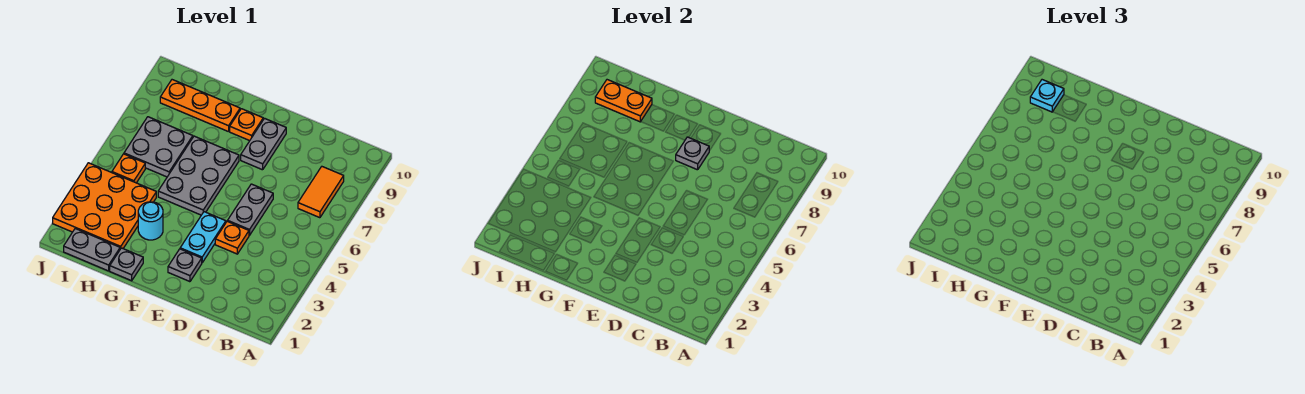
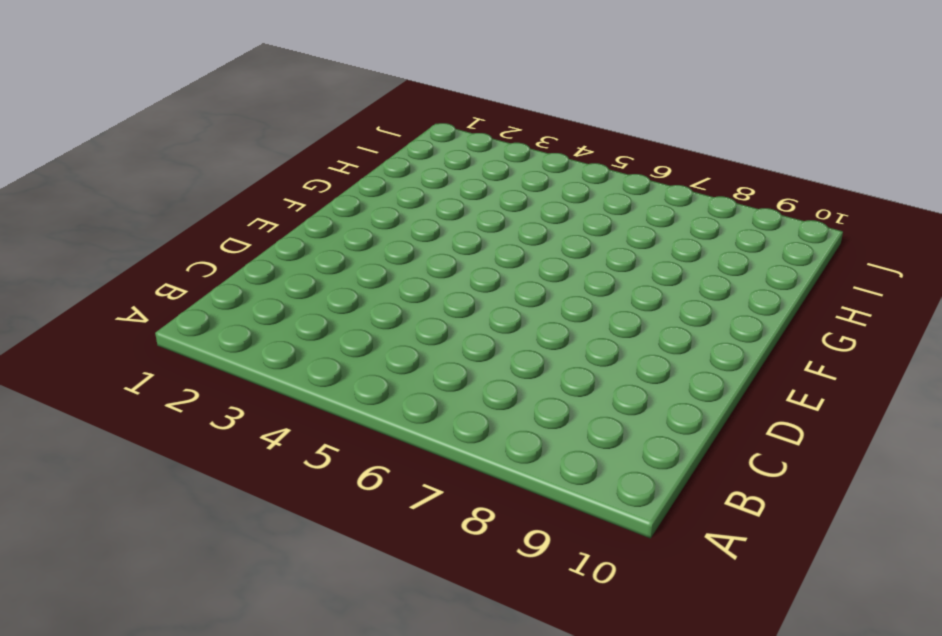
none -> orange 1x2 tile [298,167,344,218]
none -> orange 1x1 plate [215,221,249,254]
none -> grey 1x2 plate [228,184,273,235]

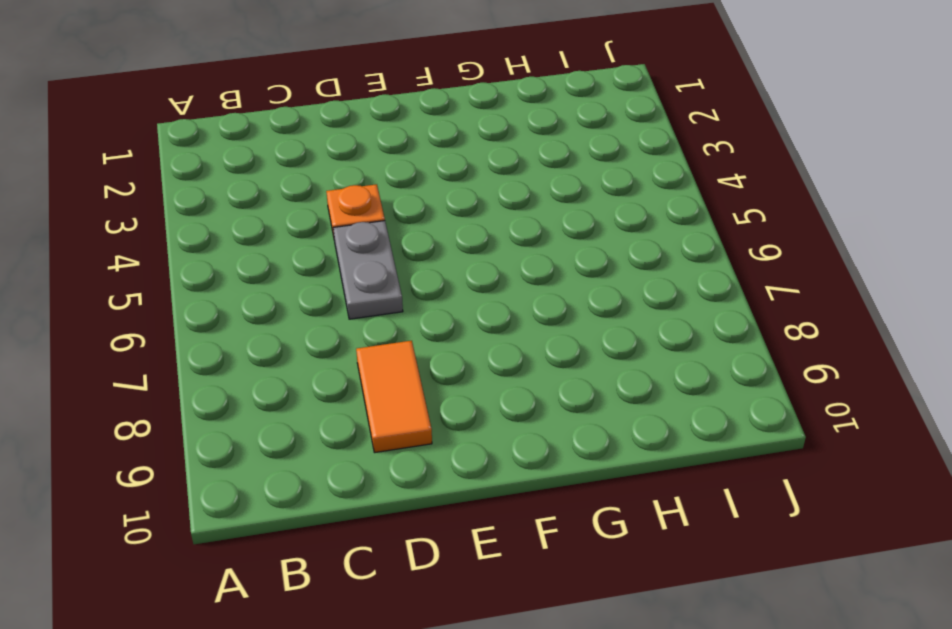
orange 1x2 tile [356,341,432,453] -> orange 1x2 tile moved to [298,167,344,218]
none -> grey 1x1 plate [168,249,202,282]
none -> cyan 1x2 plate [180,212,226,263]
none -> grey 1x2 plate [241,118,286,170]

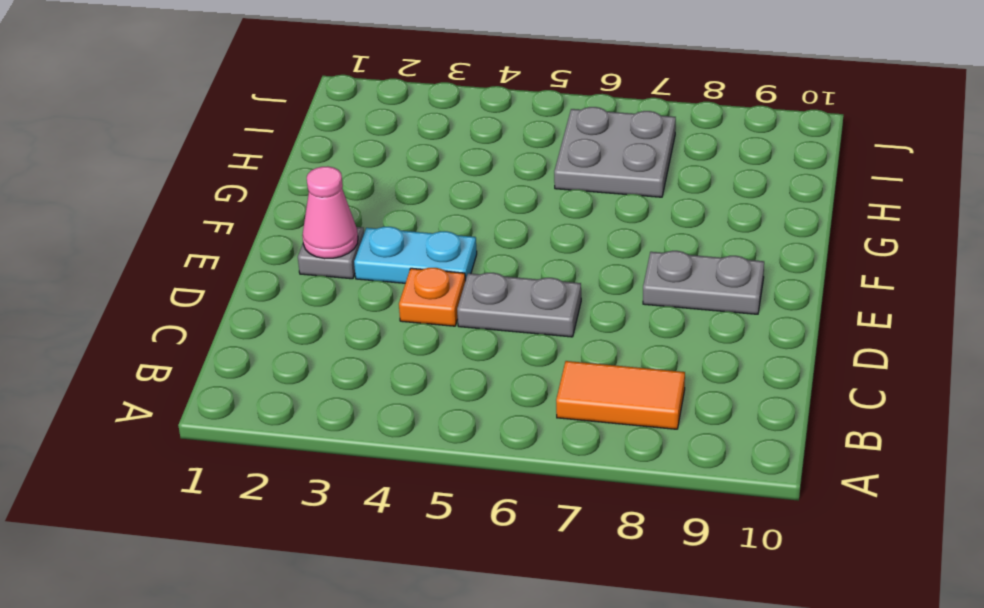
pink 1x1 cone [302,166,358,259] -> none
none -> grey 2x3 plate [158,136,239,215]
none -> orange 1x1 plate [230,109,263,141]
none -> grey 1x1 plate [110,248,143,281]

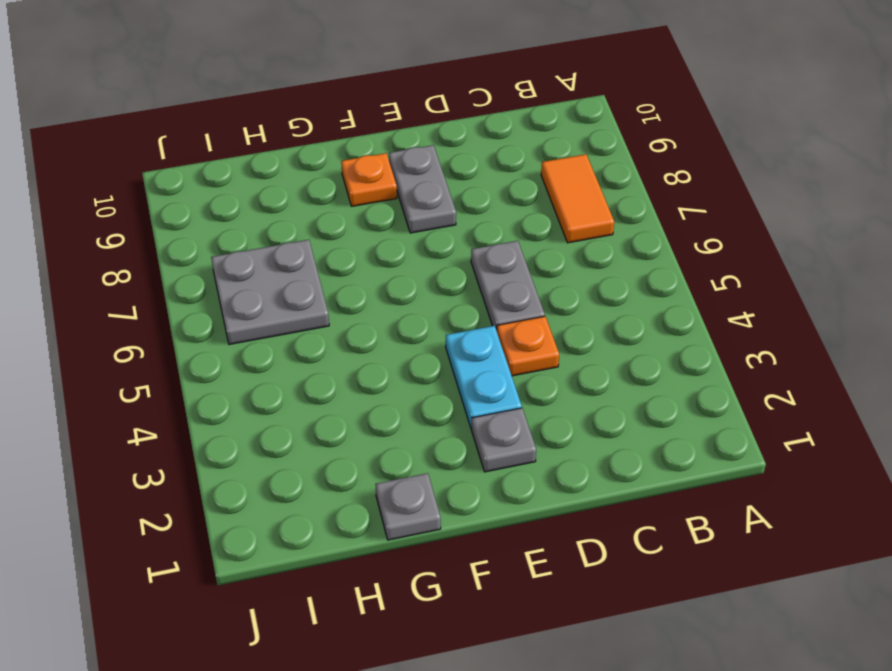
none -> grey 2x3 plate [158,136,239,215]
none -> cyan 1x1 round brick [138,202,163,240]
none -> orange 1x3 plate [160,80,240,132]

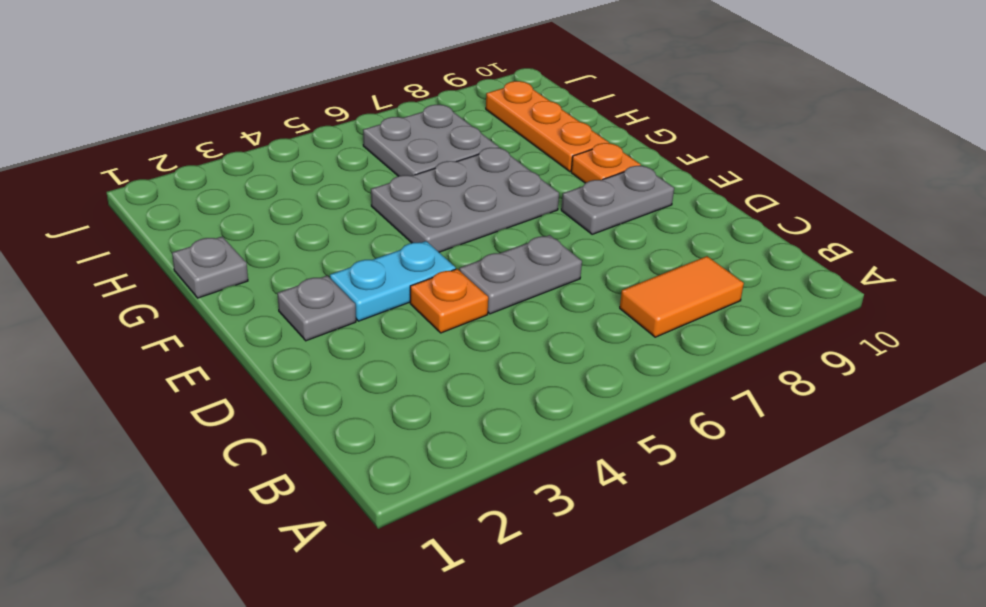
none -> cyan 1x1 round brick [138,202,163,240]
none -> grey 1x2 plate [64,229,120,271]
none -> orange 3x3 plate [53,163,156,249]

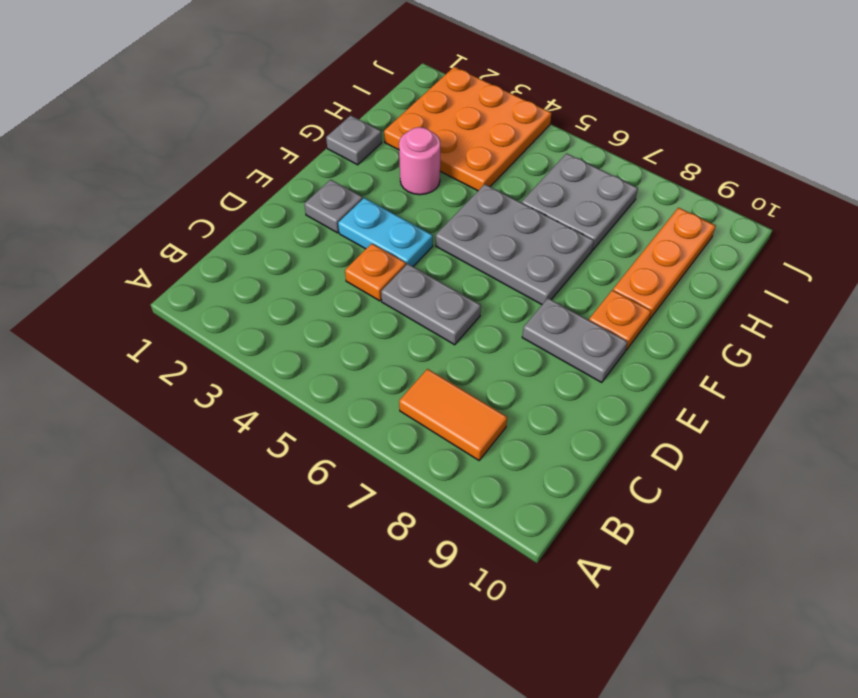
pink 1x1 round brick [399,127,440,195] -> cyan 1x1 round brick [138,202,163,240]
none -> grey 1x2 plate [64,229,120,271]
none -> orange 1x1 plate [112,154,145,183]
none -> grey 1x1 plate [676,137,709,170]

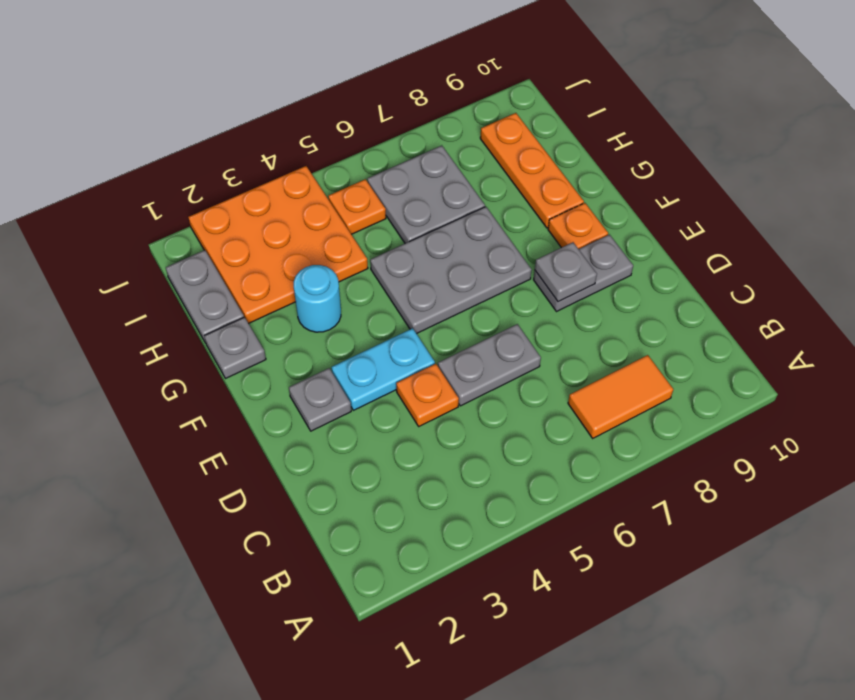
none -> orange 1x2 plate [595,80,652,122]
none -> cyan 1x1 plate [1030,80,1064,112]

